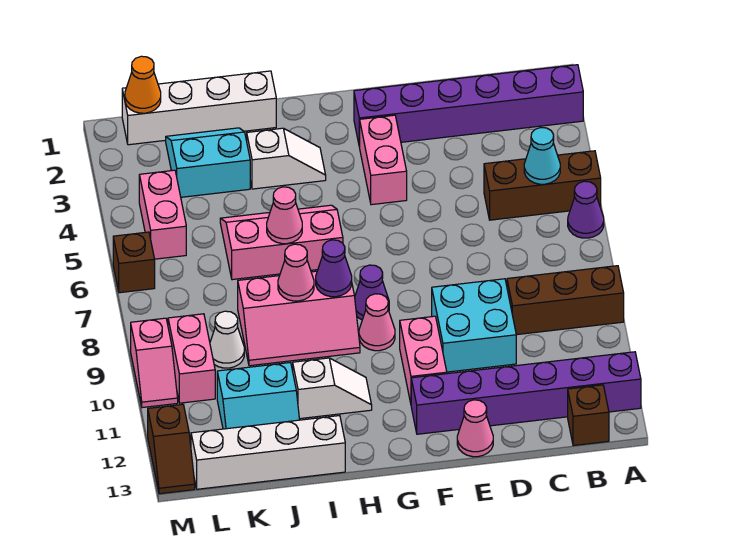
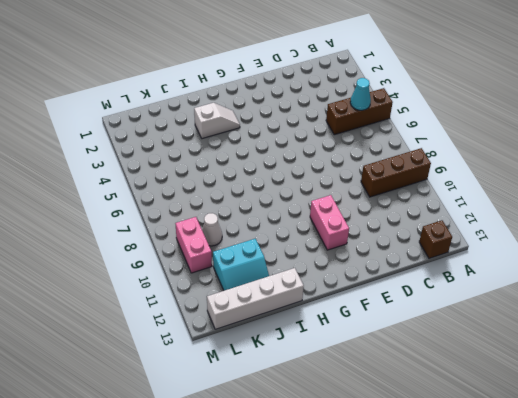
none -> purple 1x6 brick [354,65,583,147]
none -> purple 1x1 cone [568,181,604,238]
none -> purple 1x6 brick [411,352,641,434]
none -> cyan 2x2 brick [432,279,516,372]

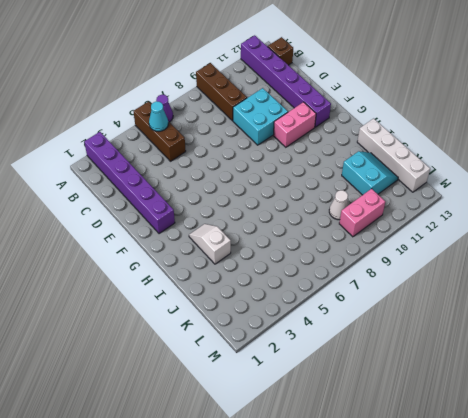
none -> pink 1x1 cone [457,400,493,457]
none -> pink 1x2 brick [360,115,407,205]
none -> purple 1x1 cone [355,265,389,320]
none -> pink 1x1 cone [359,294,395,351]

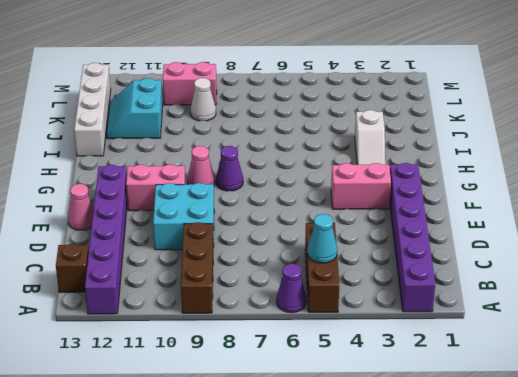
none -> pink 2x3 slope [220,205,343,280]
none -> pink 2x3 slope [238,271,360,366]
none -> white 1x2 slope [293,358,372,419]
none -> white 1x4 brick [122,71,276,145]

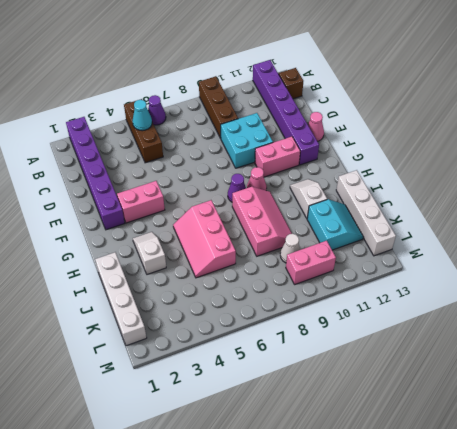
none -> cyan 2x2 slope [166,128,250,197]
none -> pink 1x2 brick [139,170,186,259]
none -> brown 1x1 brick [113,232,155,293]
none -> pink 1x2 slope [131,318,178,408]

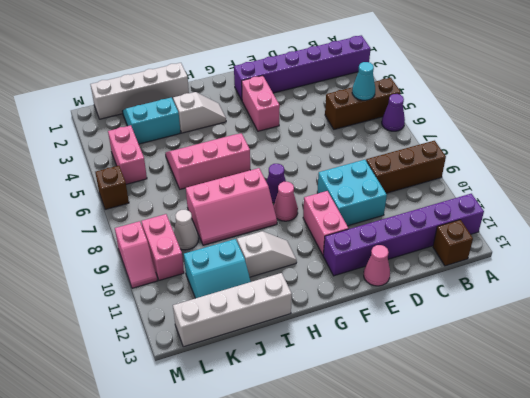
none -> brown 1x2 slope [148,404,195,494]
none -> purple 1x1 cone [316,240,352,297]
none -> pink 1x1 cone [267,187,302,244]
none -> pink 1x1 cone [278,244,314,301]

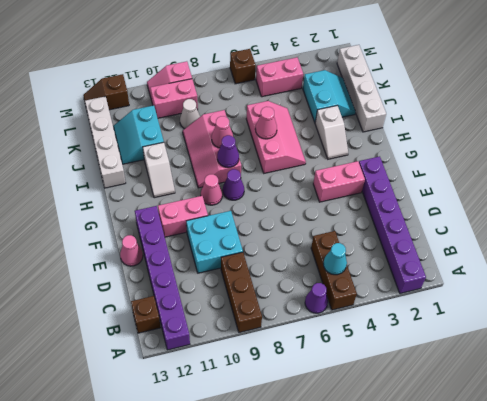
none -> orange 1x1 cone [125,56,161,113]

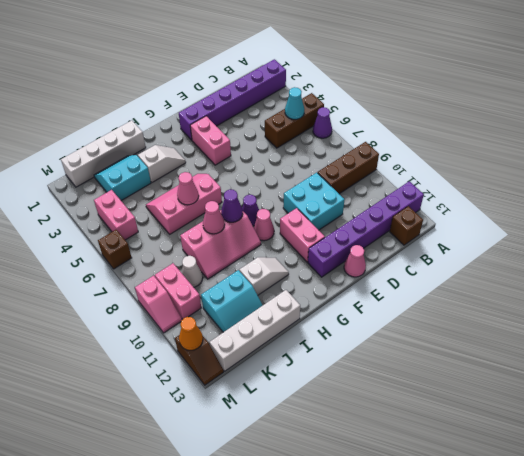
orange 1x1 cone [179,317,203,350] -> orange 1x1 cone moved to [125,56,161,113]

